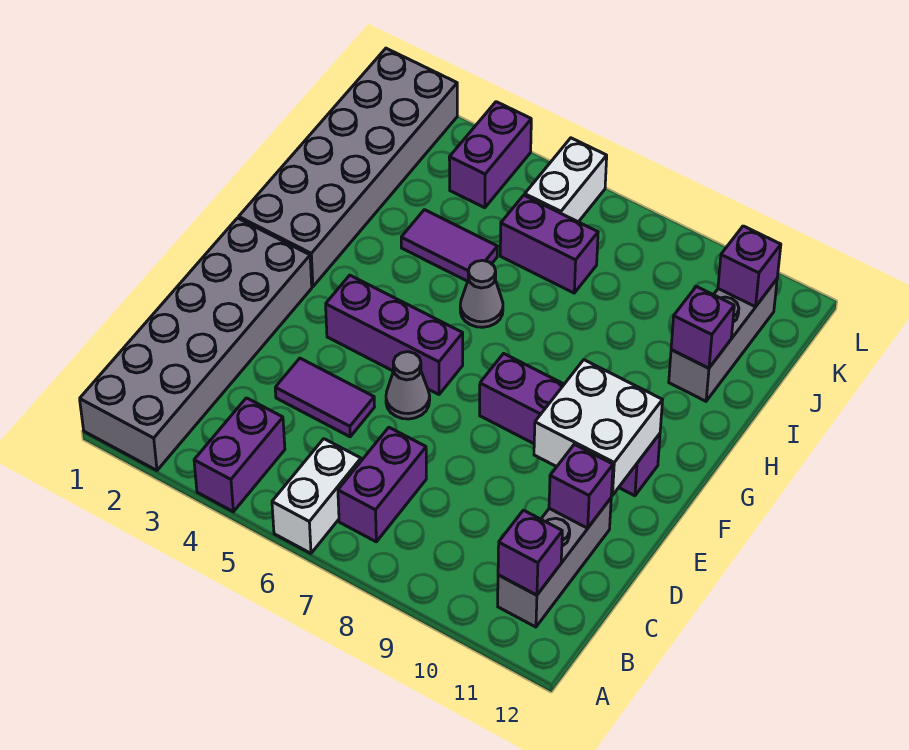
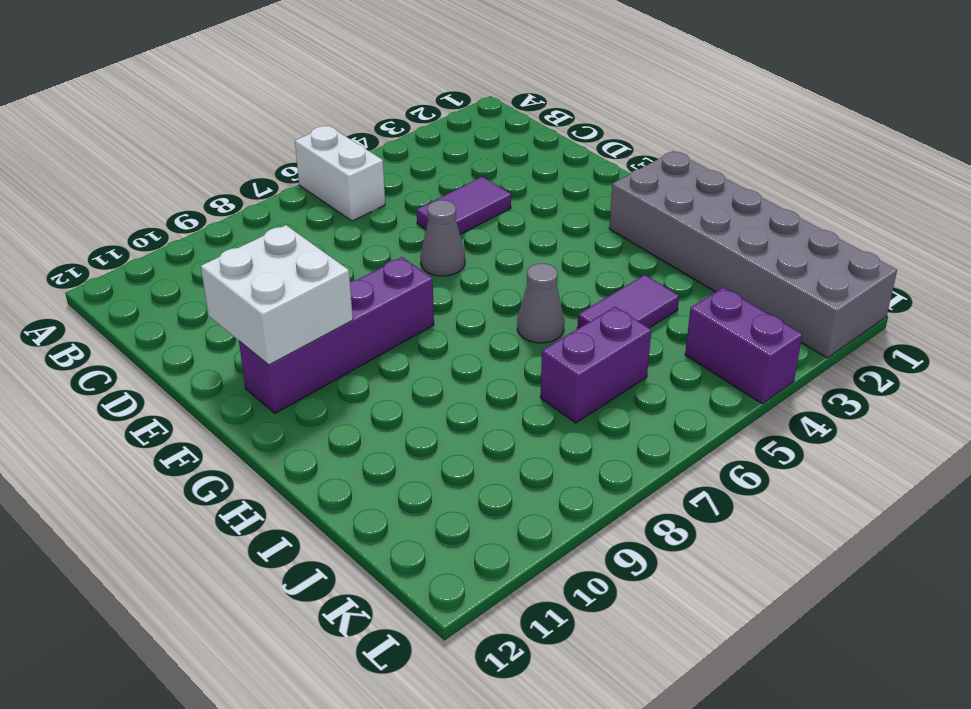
none -> grey 2x6 brick [80,218,312,470]
none -> purple 1x2 brick [194,398,285,512]
none -> purple 1x2 brick [338,428,426,542]

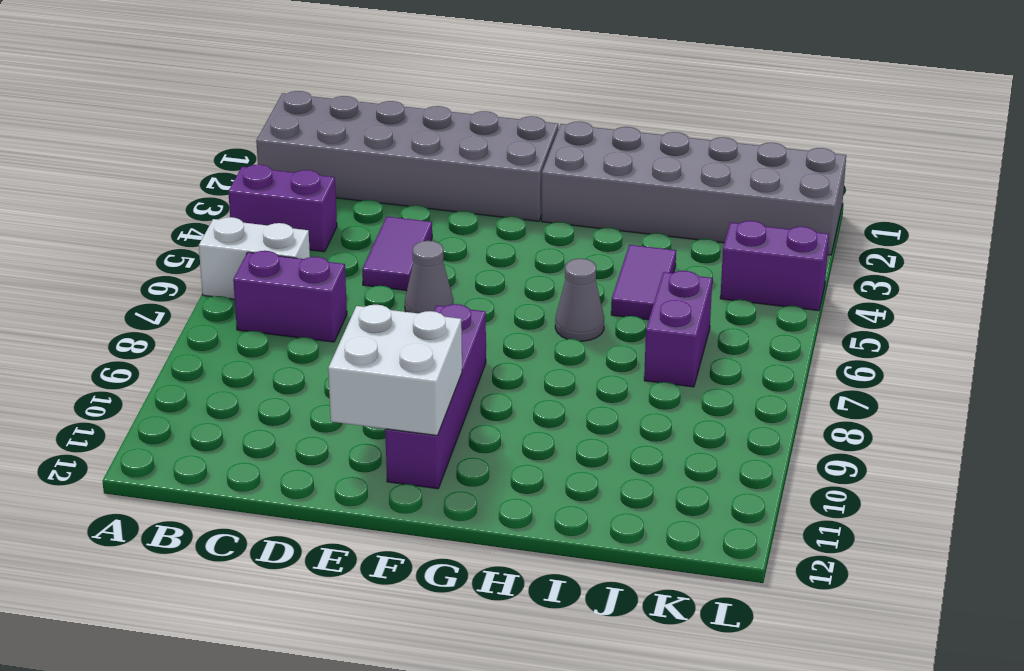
none -> grey 1x3 brick [498,498,611,627]
none -> purple 1x3 brick [326,275,463,394]
none -> grey 1x3 brick [669,279,777,401]

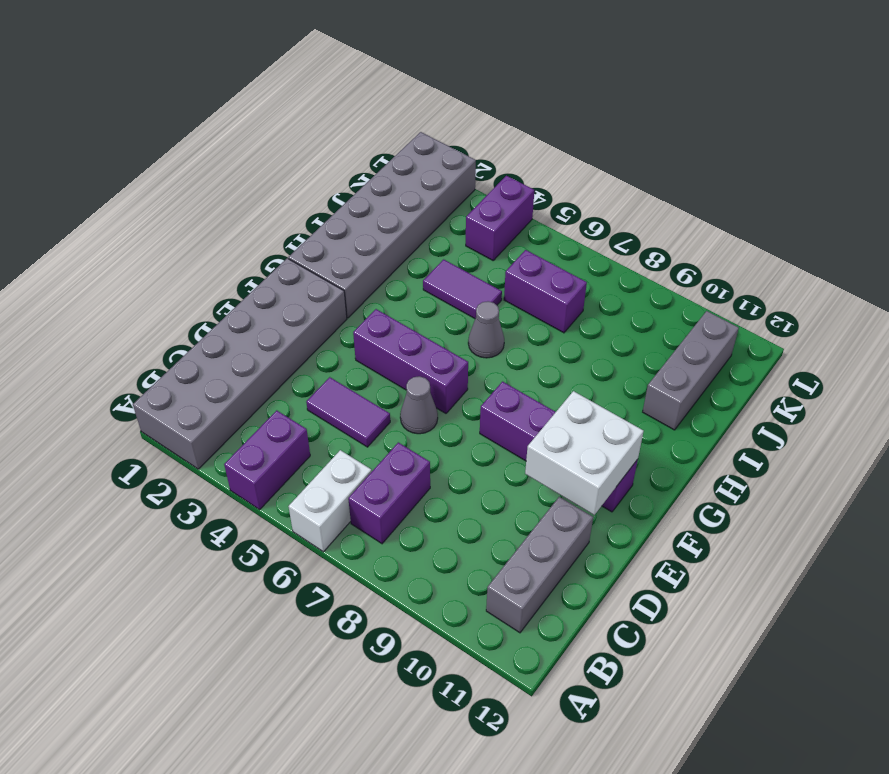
none -> white 1x2 brick [525,138,607,222]
none -> purple 1x1 brick [498,510,562,595]
none -> purple 1x1 brick [549,444,613,528]

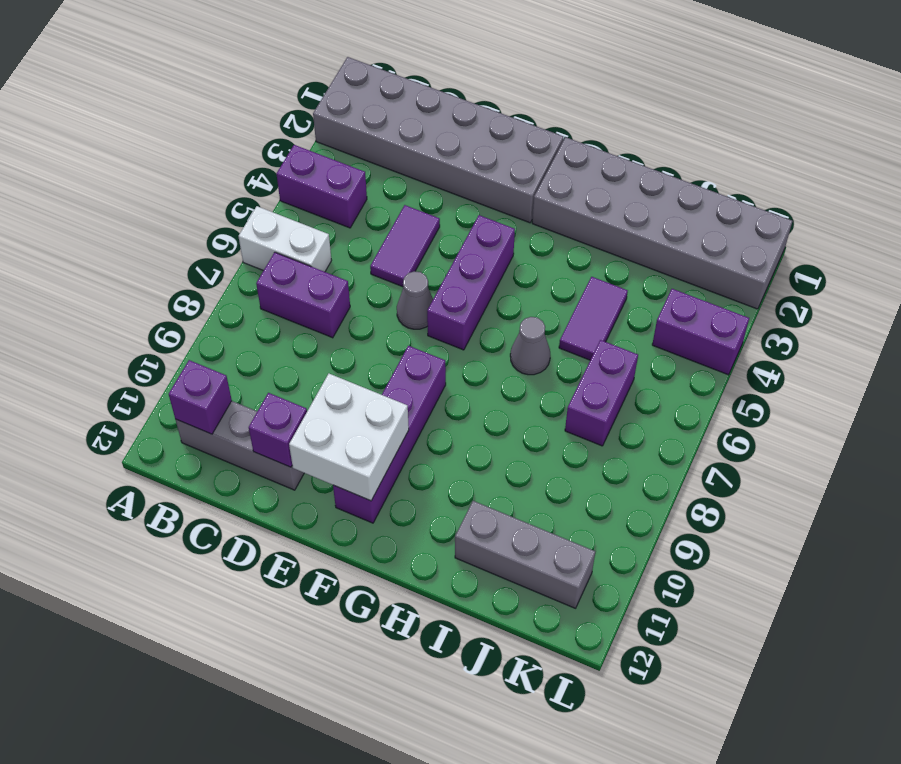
none -> white 1x2 brick [525,138,607,222]
none -> purple 1x1 brick [671,286,734,368]
none -> purple 1x1 brick [718,226,781,307]

